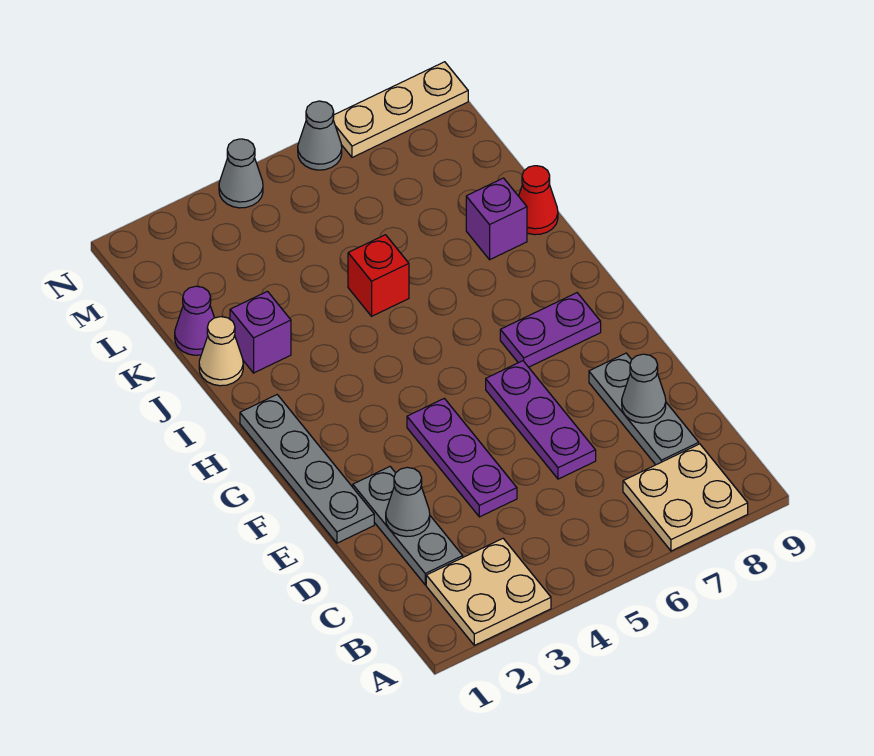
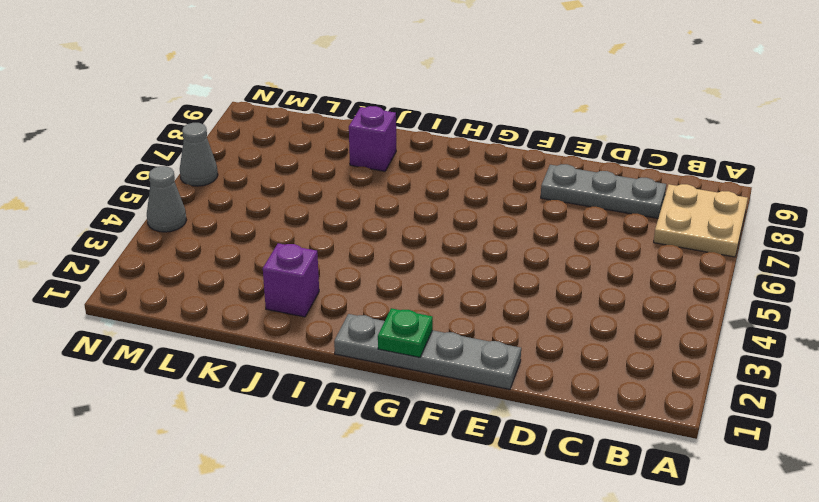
green 1x1 plate [378,308,433,357] -> none
none -> tan 2x2 plate [426,539,551,645]
none -> grey 1x3 plate [353,467,463,585]
none -> purple 1x3 plate [407,398,517,517]

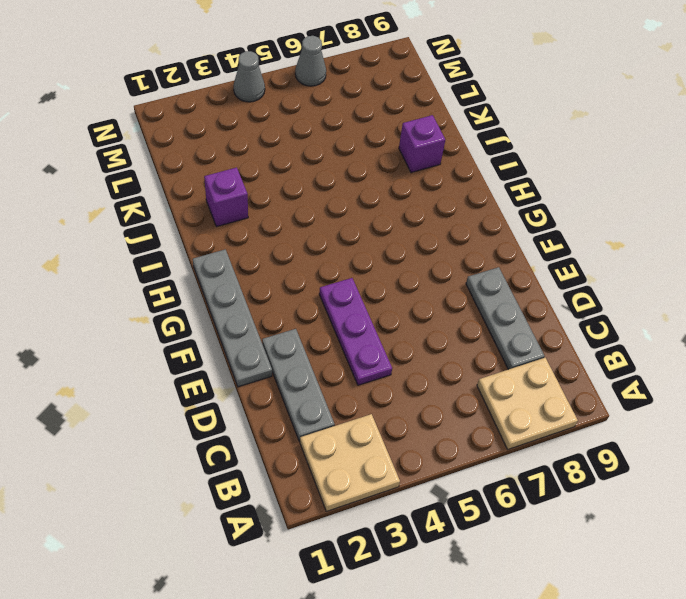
none -> purple 1x3 plate [486,361,596,479]
none -> purple 1x2 plate [500,293,601,367]
none -> tan 1x1 cone [199,317,243,386]

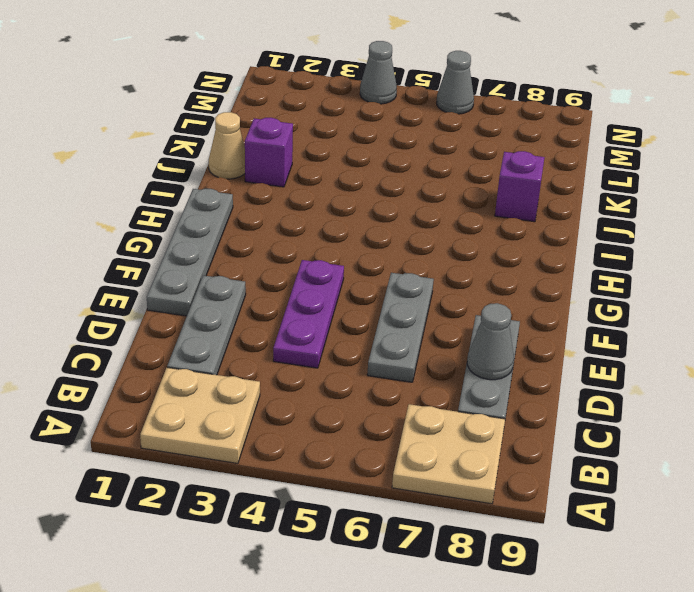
grey 1x3 plate [367,273,434,382] -> purple 1x3 plate [486,361,596,479]
none -> purple 1x2 plate [500,293,601,367]
none -> red 1x1 brick [348,235,409,316]
none -> red 1x1 cone [519,166,558,235]

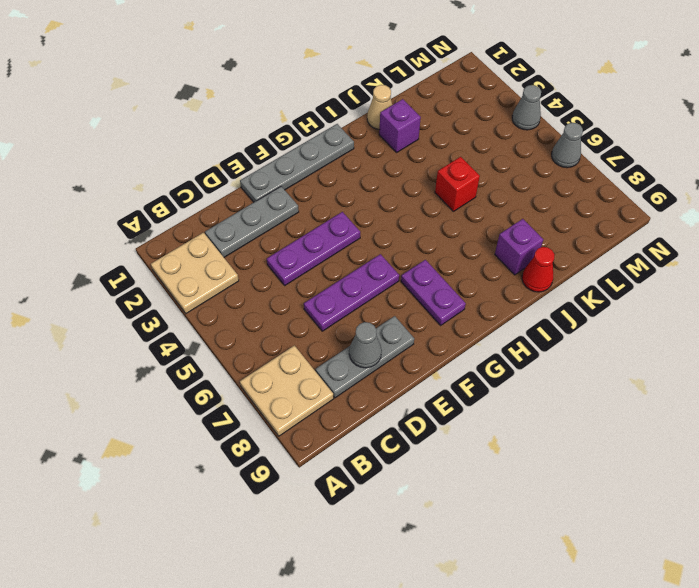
none -> purple 1x1 cone [175,286,214,355]
none -> tan 1x3 plate [333,62,468,157]
none -> grey 1x1 cone [386,467,430,537]

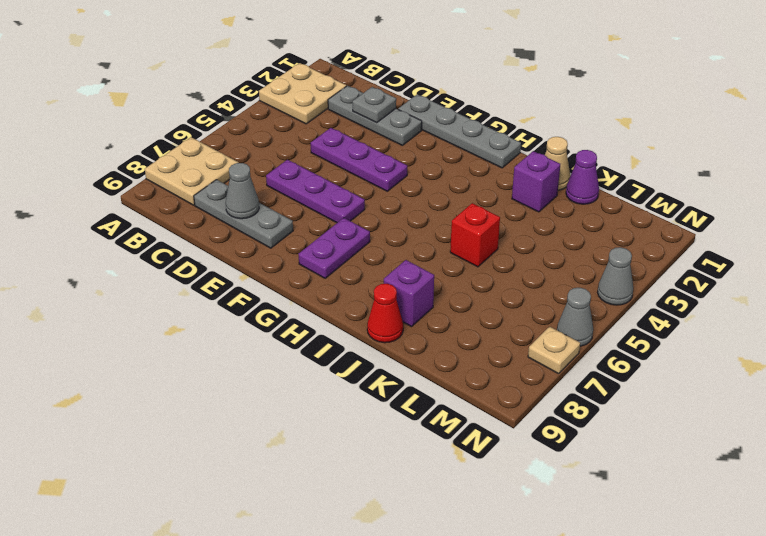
grey 1x1 plate [353,87,396,123] -> grey 1x1 cone [386,467,430,537]
tan 1x1 plate [528,327,580,374] -> tan 1x3 plate [333,62,468,157]

